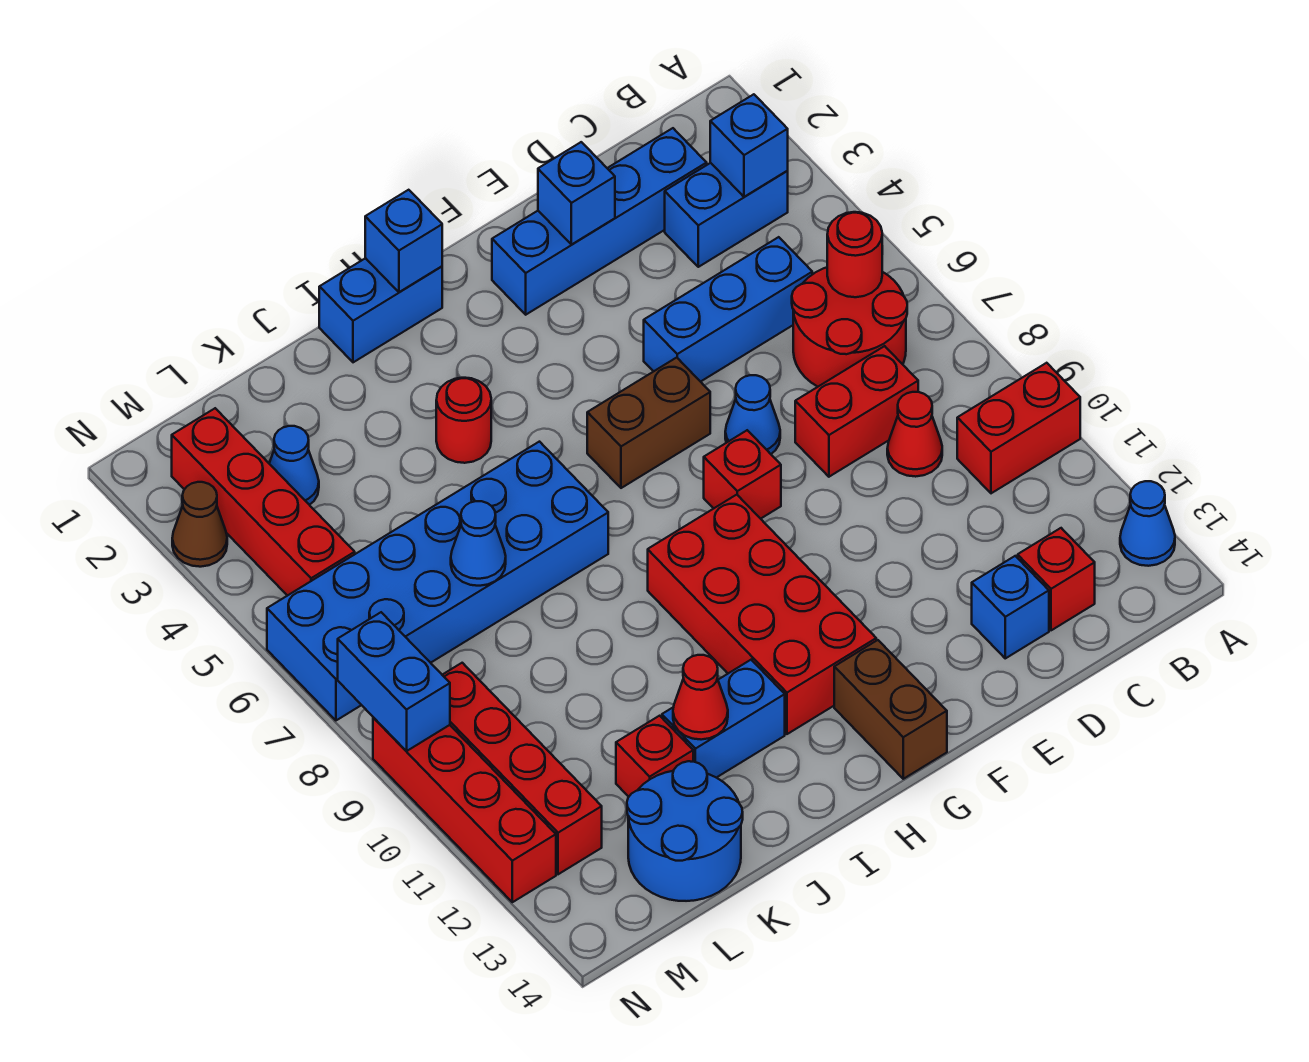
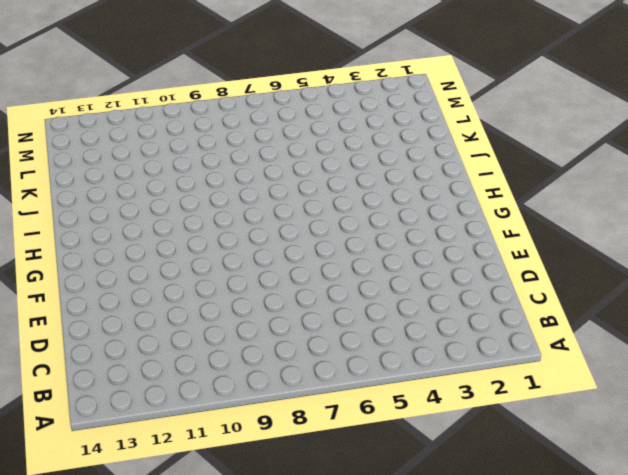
none -> red 1x2 brick [957,363,1080,493]
none -> blue 1x1 cone [1120,481,1175,566]
none -> blue 1x2 brick [665,163,788,267]
none -> red 2x2 round brick [792,267,907,387]

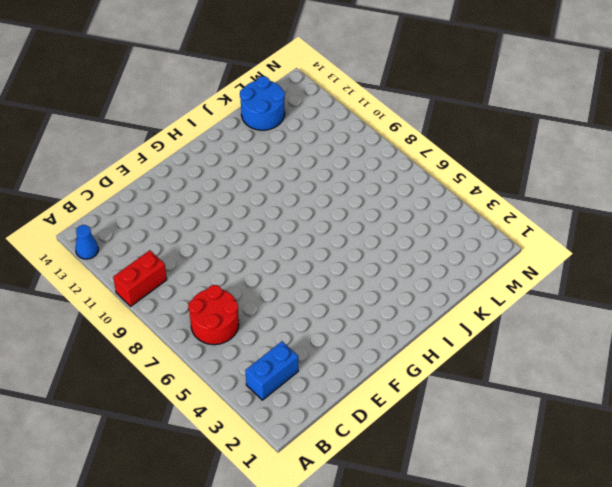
none -> blue 1x4 brick [492,128,707,315]
none -> blue 1x3 brick [644,237,812,382]
none -> red 1x2 brick [795,346,918,477]
none -> red 1x1 cone [887,392,942,477]

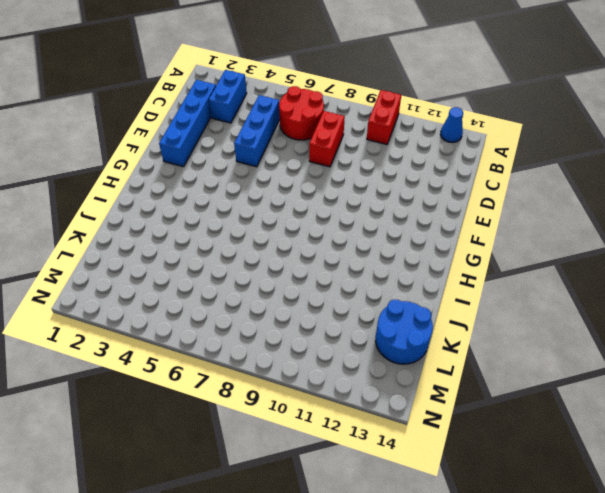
none -> red 1x1 cone [887,392,942,477]
none -> red 1x1 brick [1018,528,1095,630]
none -> blue 1x1 brick [972,556,1049,658]
none -> blue 1x1 cone [725,375,780,454]

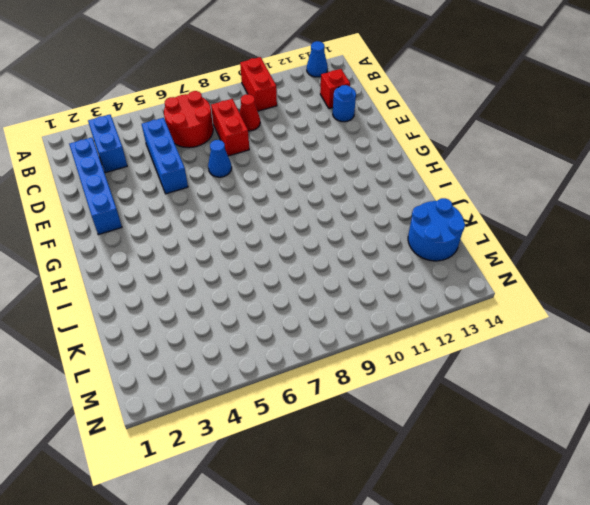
blue 1x1 round brick [333,85,356,122] -> blue 1x1 brick [972,556,1049,658]
none -> brown 1x2 brick [587,358,710,488]
none -> red 1x1 brick [704,430,781,519]
none -> red 2x4 brick [648,495,876,734]
none -> brown 1x2 brick [834,640,947,779]

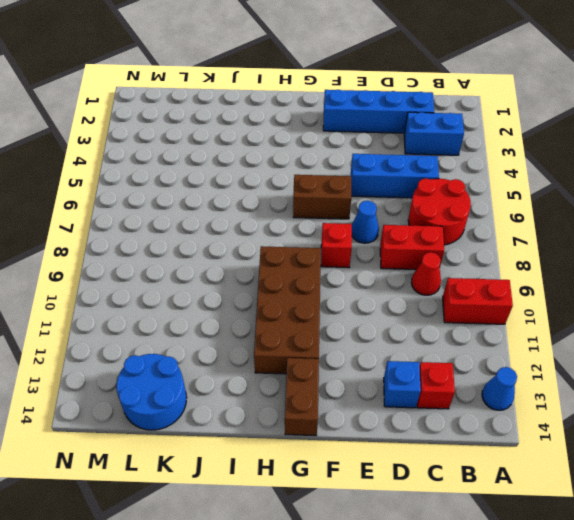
brown 2x4 brick [254,246,321,374] -> red 2x4 brick [648,495,876,734]
none -> blue 1x2 brick [319,258,442,362]
none -> red 1x1 round brick [436,378,491,463]
none -> blue 2x6 brick [267,442,608,720]
none -> blue 1x2 brick [662,660,785,778]

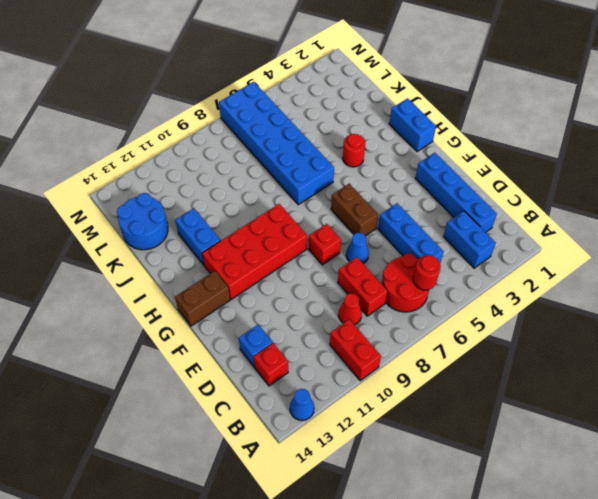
none -> red 1x1 brick [616,716,693,797]
none -> blue 1x1 cone [269,426,319,505]
none -> red 1x4 brick [172,408,355,596]
none -> red 1x4 brick [443,663,602,874]

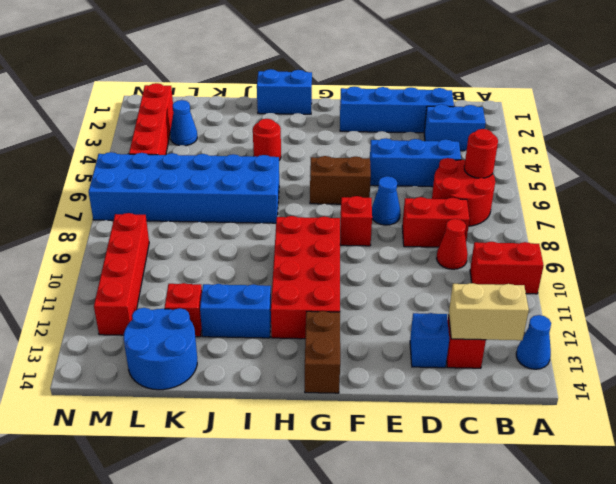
tan 1x2 brick [449,283,529,340] -> none
none -> brown 1x1 cone [172,482,227,567]
none -> red 1x4 brick [373,717,556,902]
none -> blue 1x1 brick [710,94,788,197]
none -> blue 1x1 brick [538,142,615,245]

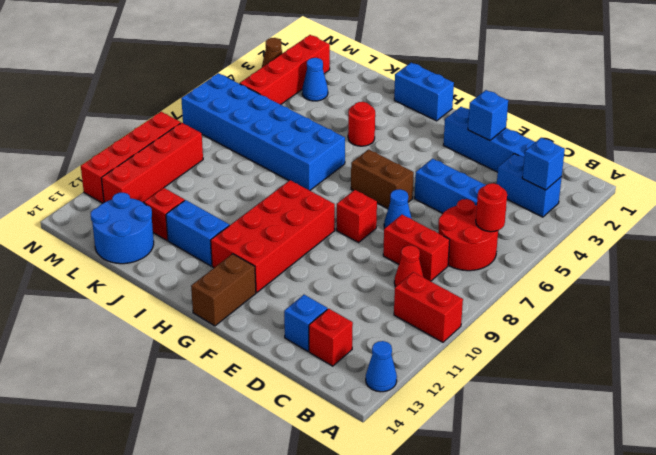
none -> blue 1x1 brick [365,190,442,292]
none -> red 1x1 cone [673,655,728,740]
none -> blue 1x1 cone [451,501,506,586]
none -> blue 1x2 brick [338,612,450,751]

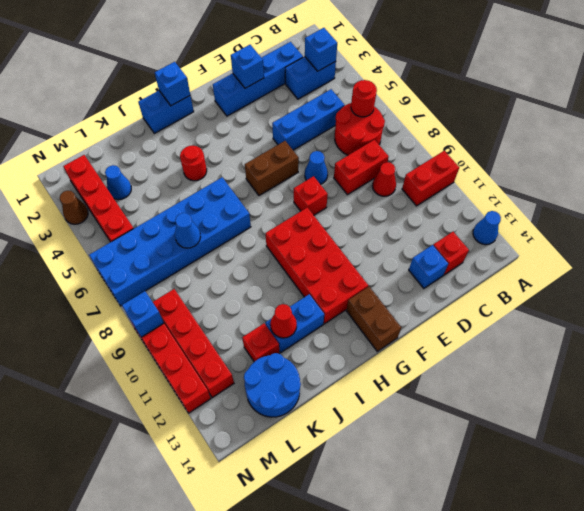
blue 1x1 brick [122,291,164,337] -> blue 1x2 brick [338,612,450,751]

